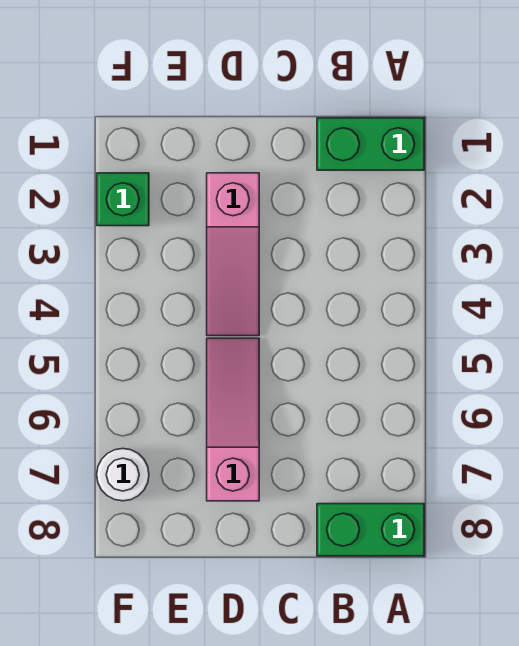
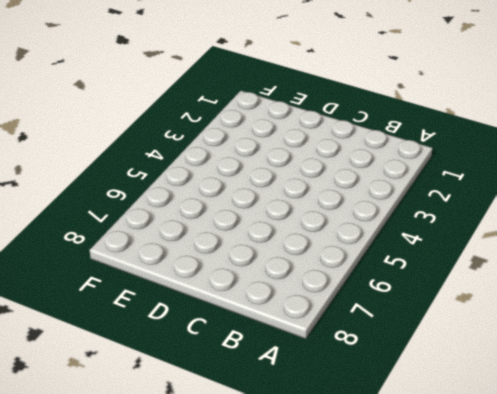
none -> green 1x2 brick [317,118,424,170]
none -> green 1x2 brick [317,504,424,556]

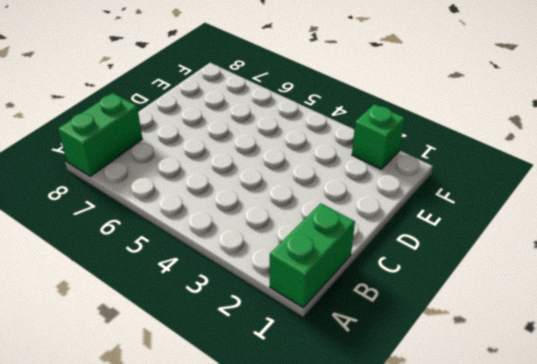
none -> pink 1x3 slope [207,173,259,336]
none -> pink 1x3 slope [207,338,259,501]

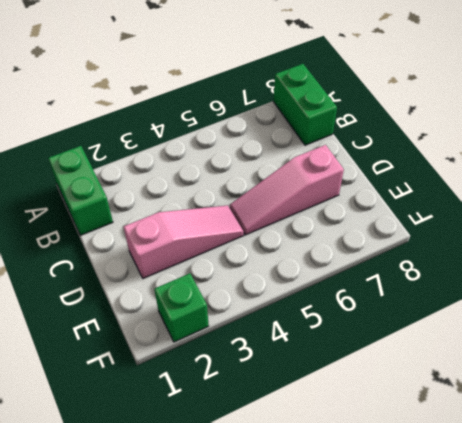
none -> white 1x1 round brick [97,449,149,501]

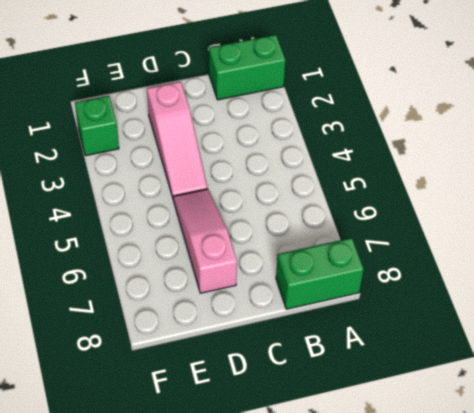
none -> white 1x1 round brick [97,449,149,501]

